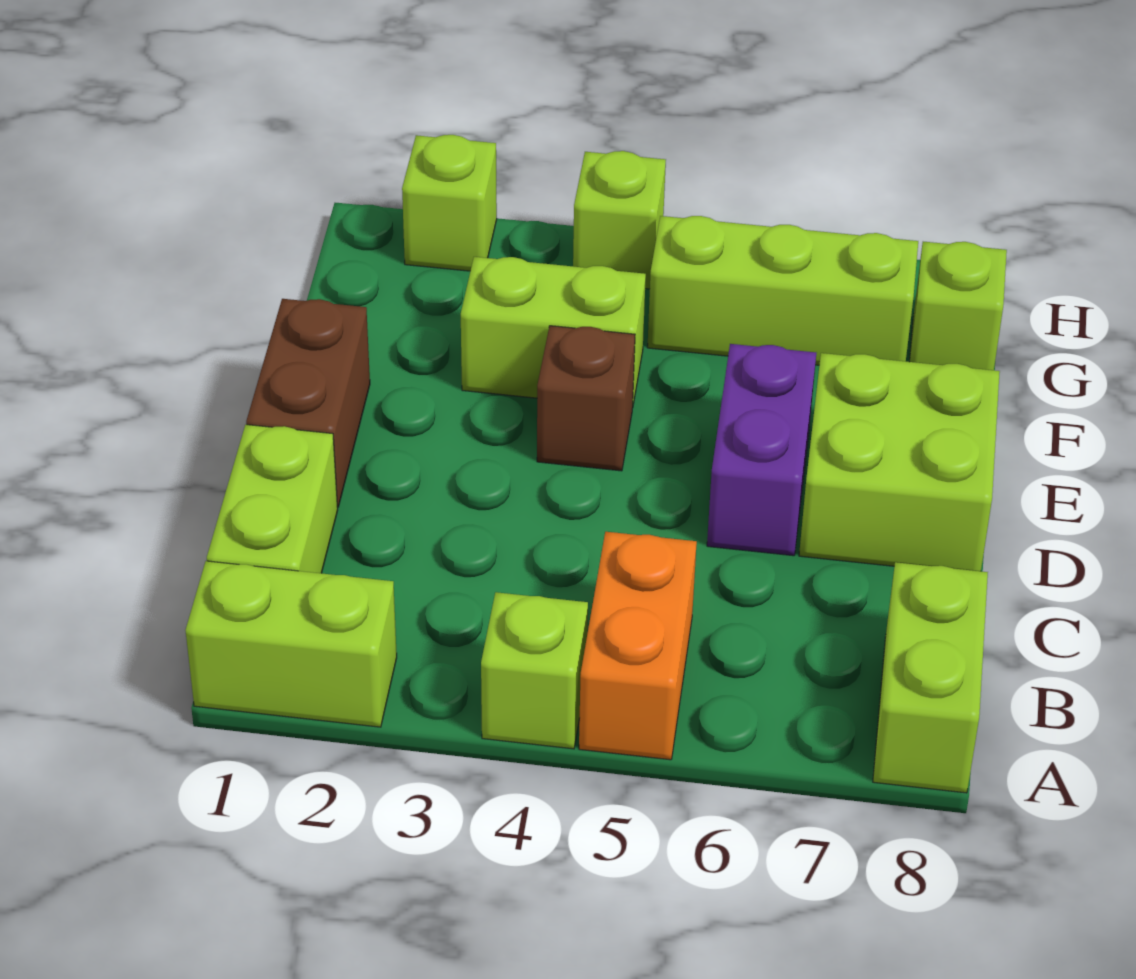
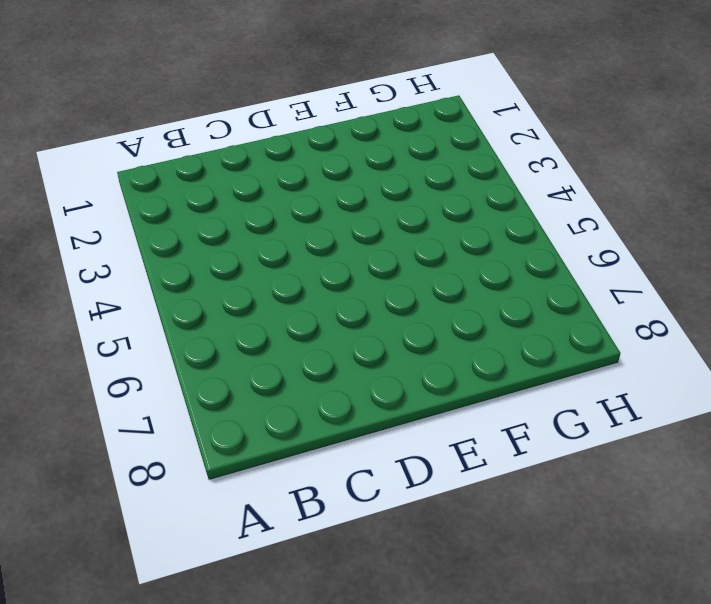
none -> lime 1x2 brick [185,561,397,727]
none -> lime 1x1 brick [481,592,588,749]
none -> orange 1x2 brick [579,532,697,760]

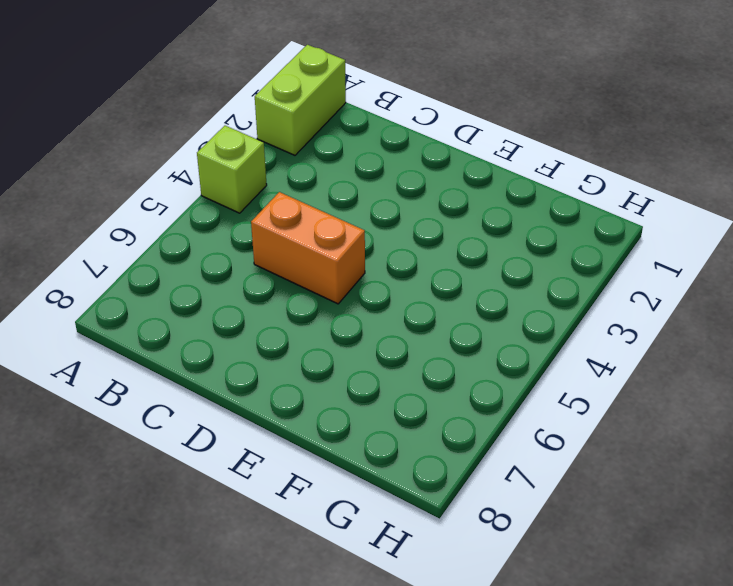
orange 1x2 brick [251,192,365,304] -> orange 1x2 brick moved to [579,532,697,760]
none -> lime 1x2 brick [873,562,988,793]
none -> lime 1x2 brick [207,425,338,573]
none -> brown 1x2 brick [246,299,370,507]

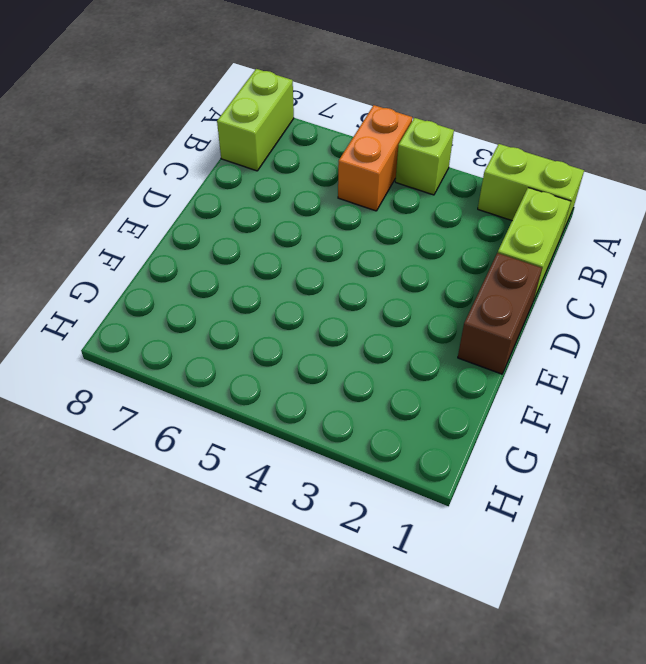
none -> purple 1x2 brick [707,344,816,556]
none -> lime 2x2 brick [799,353,1000,571]
none -> brown 1x1 brick [537,326,635,471]

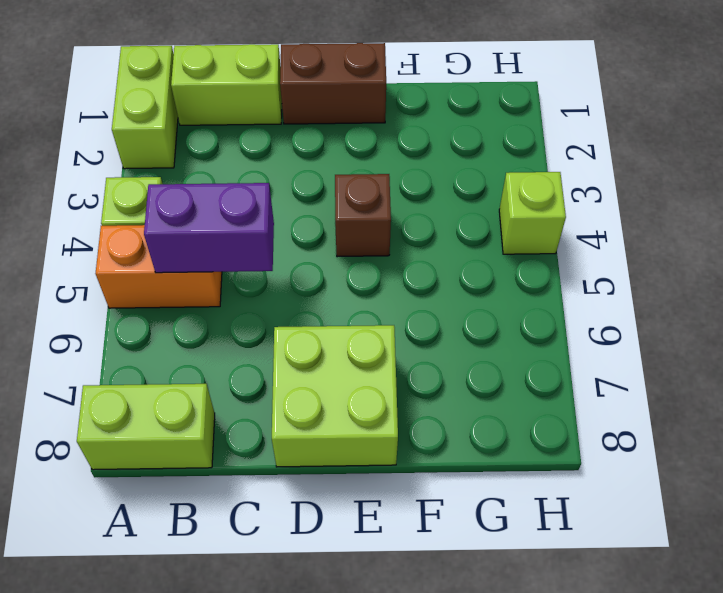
purple 1x2 brick [144,183,274,273] -> purple 1x2 brick moved to [707,344,816,556]
none -> lime 1x2 brick [461,257,646,404]
none -> lime 1x3 brick [647,216,918,365]
none -> lime 1x1 brick [909,242,1007,370]

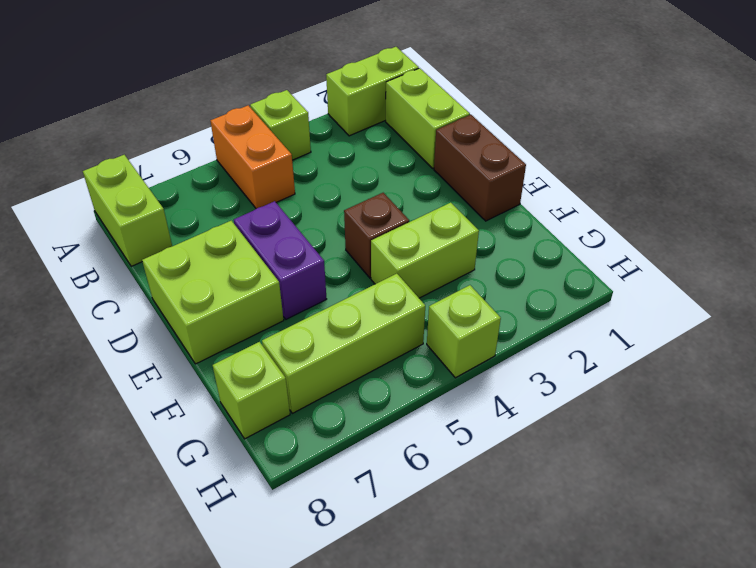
none -> lime 1x1 brick [402,135,497,271]

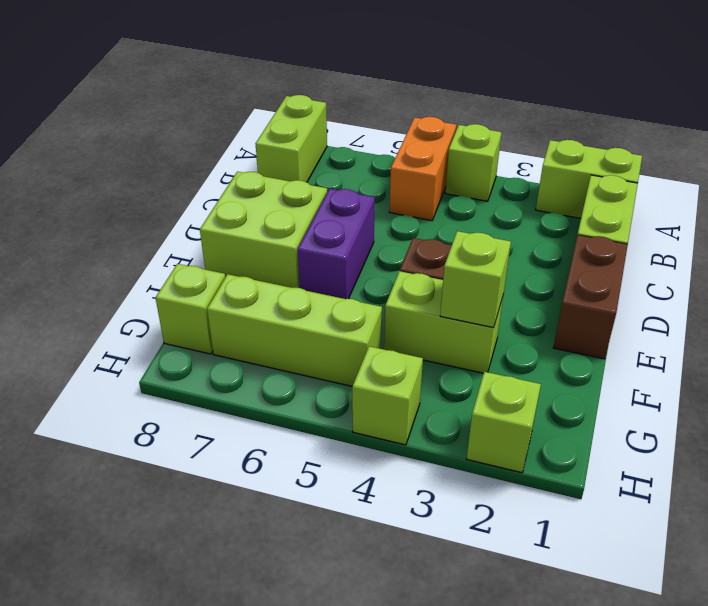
lime 1x1 brick [440,231,511,328] -> none

